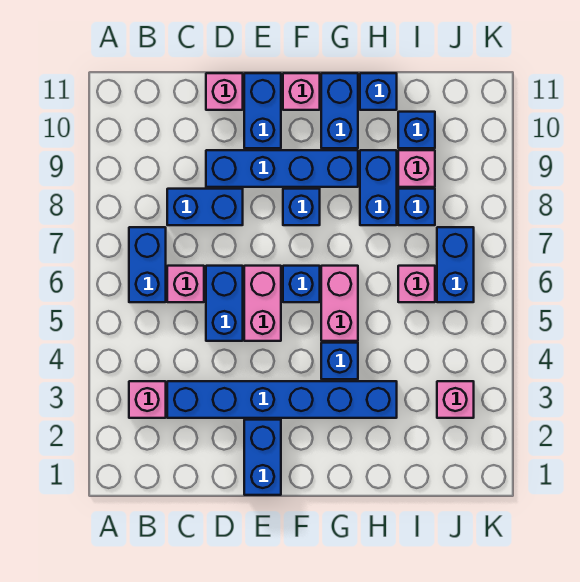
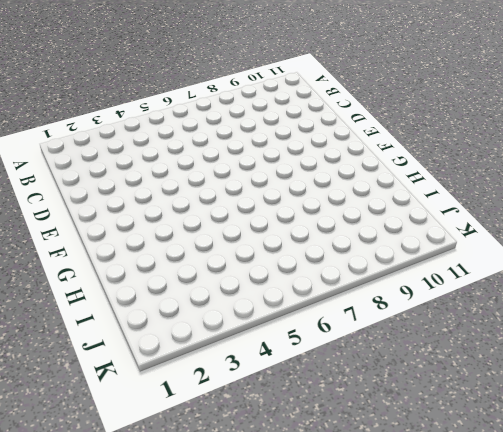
none -> pink 1x1 brick [129,381,166,418]
none -> blue 1x2 brick [129,227,166,302]
none -> blue 1x6 brick [167,381,397,418]

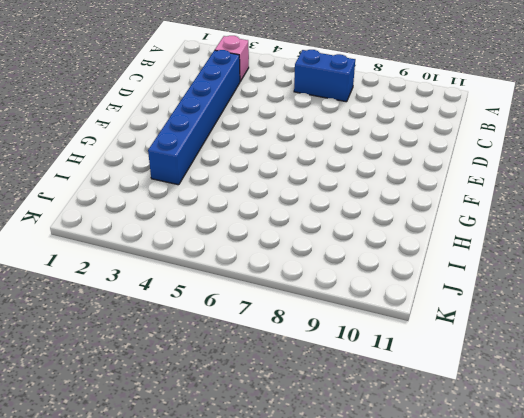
none -> pink 1x1 brick [167,266,204,302]
none -> blue 1x2 brick [167,189,243,225]
none -> blue 1x2 brick [206,266,243,341]

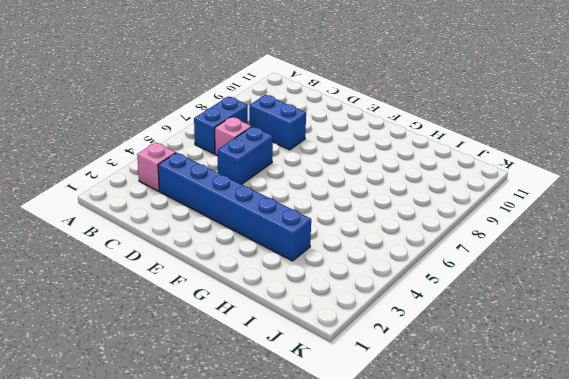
none -> blue 1x4 brick [206,150,358,187]
none -> pink 1x1 brick [206,73,243,110]
none -> blue 1x2 brick [244,420,281,495]

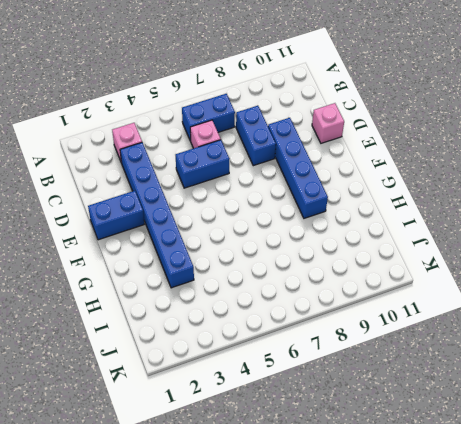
none -> pink 1x2 brick [244,266,281,341]
none -> blue 1x2 brick [244,73,281,148]
none -> blue 1x1 brick [283,266,320,302]

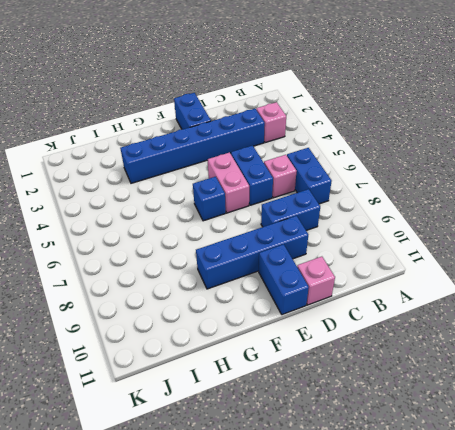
none -> blue 1x1 brick [283,189,320,225]
none -> pink 1x1 brick [283,73,320,110]
none -> blue 1x1 brick [321,343,358,379]

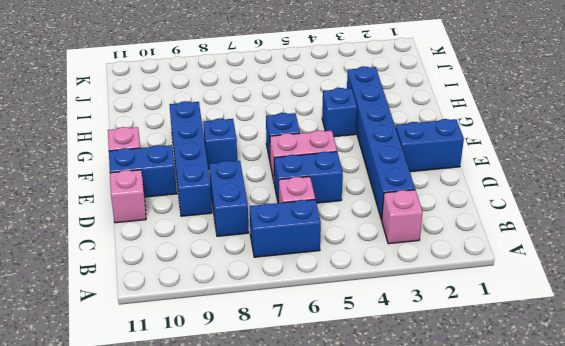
none -> pink 1x2 brick [321,266,358,341]
none -> blue 1x2 brick [321,73,358,148]
none -> blue 1x2 brick [360,150,397,225]

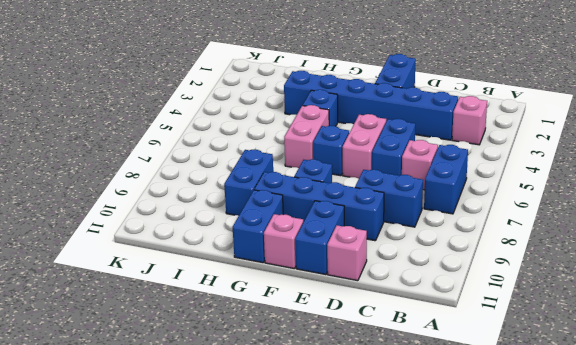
none -> blue 1x1 brick [360,73,397,110]
none -> pink 1x1 brick [398,266,435,302]
none -> blue 1x1 brick [398,189,435,225]

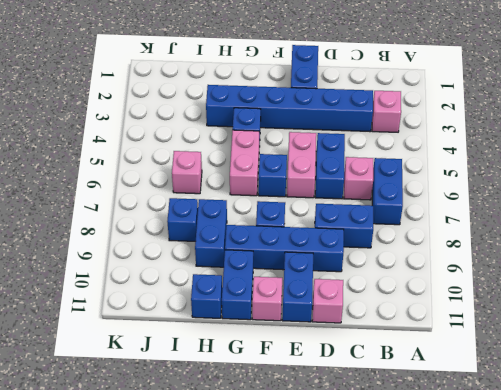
none -> pink 1x1 brick [398,150,435,187]
none -> blue 1x1 brick [398,112,435,148]
none -> pink 1x1 brick [437,381,474,418]

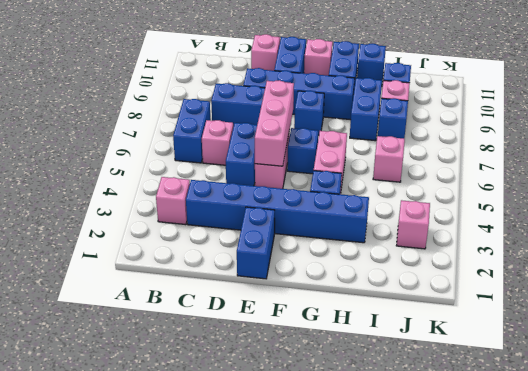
pink 1x3 brick [255,80,294,166] -> none
none -> blue 1x2 brick [437,227,474,302]

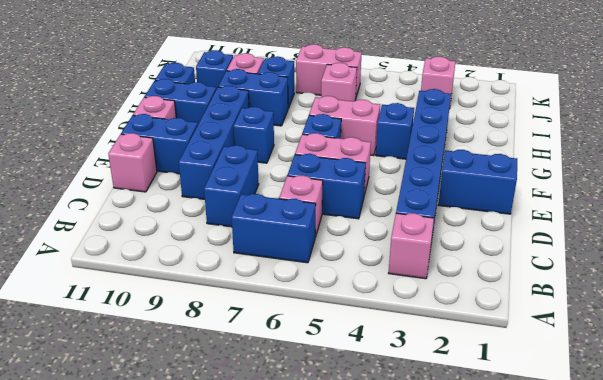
pink 1x2 brick [296,44,362,97] -> blue 1x2 brick [437,227,474,302]

